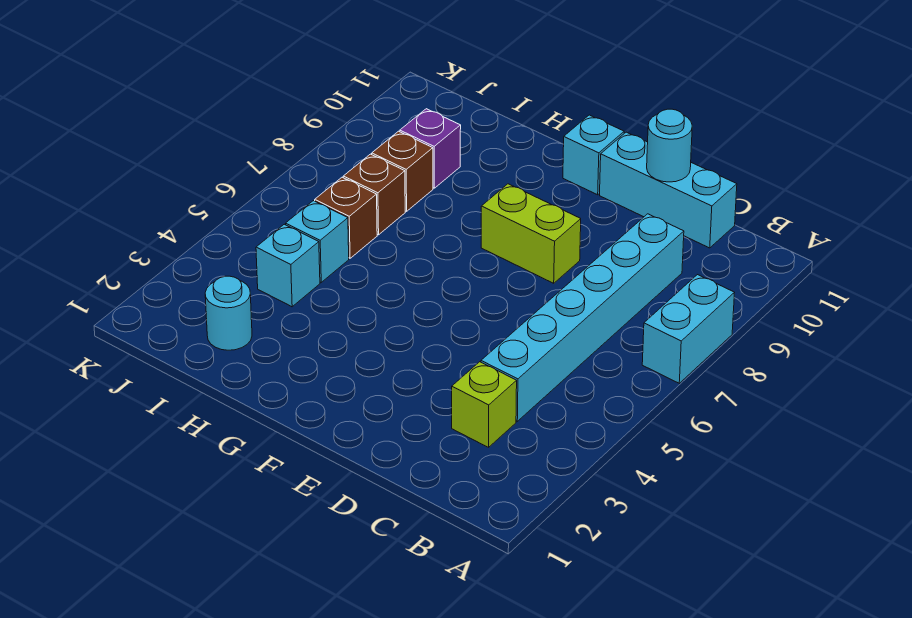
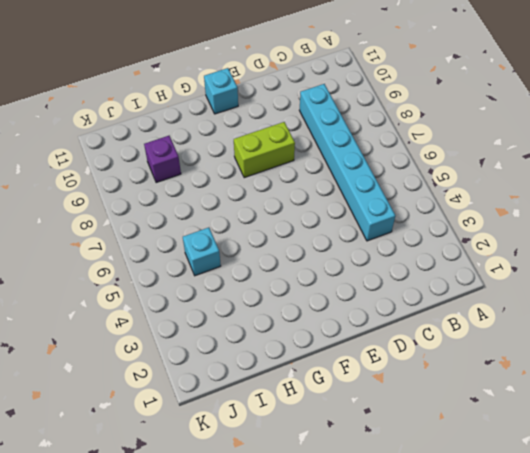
none -> cyan 1x2 brick [642,275,734,383]
none -> lime 1x1 brick [452,362,517,447]
none -> cyan 1x3 brick [600,132,737,248]

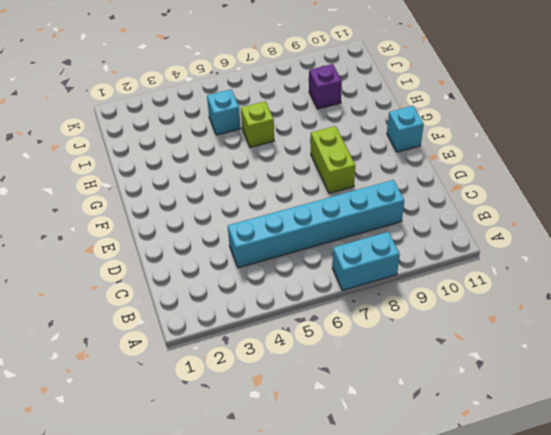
lime 1x1 brick [241,101,274,147] -> lime 1x1 brick moved to [452,362,517,447]
none -> cyan 1x3 brick [600,132,737,248]
none -> cyan 1x1 round brick [205,276,252,350]
none -> cyan 1x1 brick [256,224,320,307]

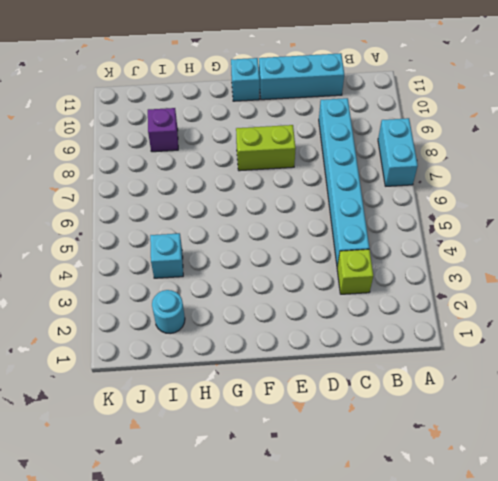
none -> cyan 1x1 brick [286,201,349,282]
none -> brown 1x1 brick [315,177,377,258]
none -> brown 1x1 brick [343,154,405,235]

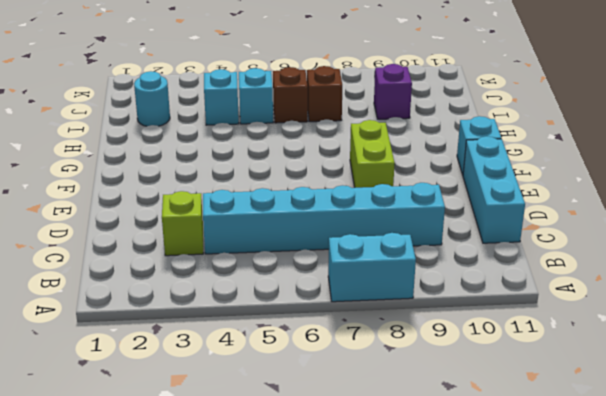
none -> brown 1x1 brick [372,131,433,211]
none -> cyan 1x1 round brick [647,109,692,182]

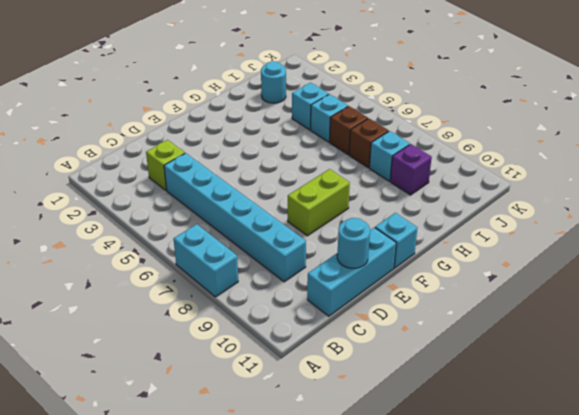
cyan 1x1 brick [369,131,410,181] -> brown 1x1 brick [372,131,433,211]

